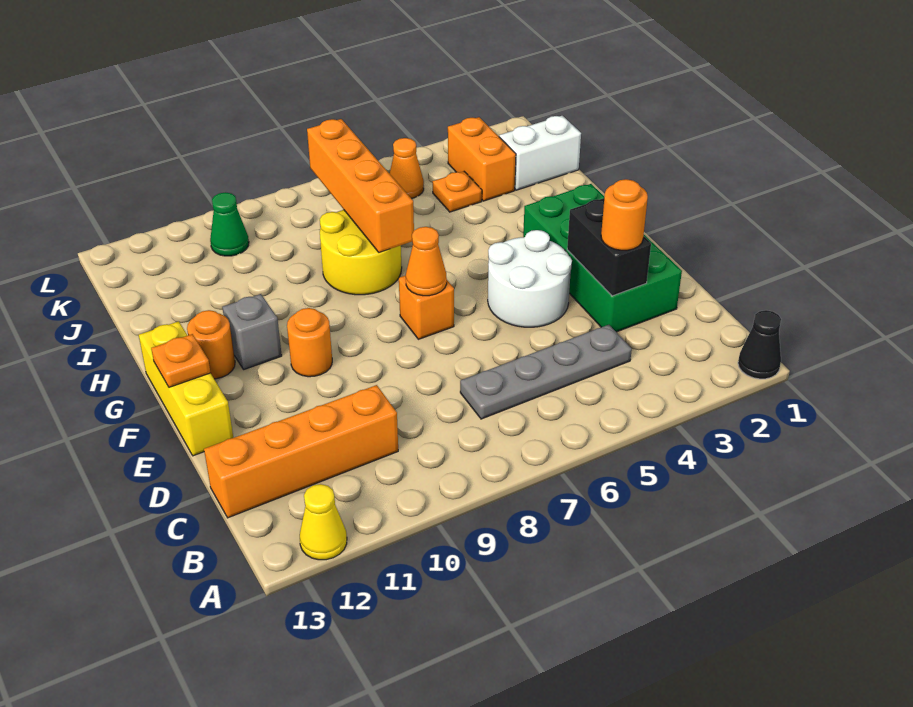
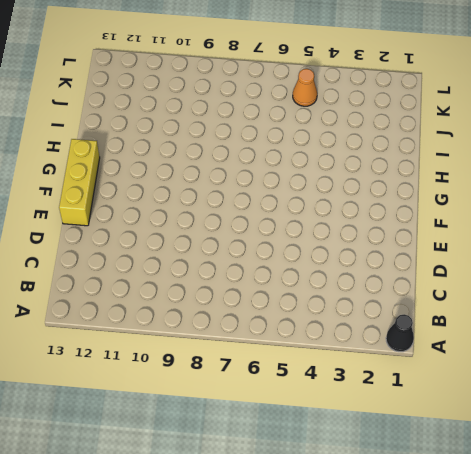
none -> yellow 1x1 cone [300,484,347,560]
none -> grey 1x4 plate [460,325,632,419]
none -> orange 1x4 brick [204,385,398,518]

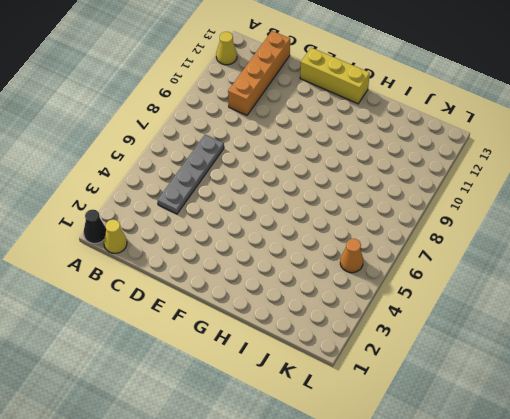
yellow 1x1 cone [104,220,127,253] -> none
none -> green 2x4 brick [523,184,682,332]
none -> white 2x2 round brick [488,230,572,327]
none -> orange 1x1 brick [399,275,454,339]

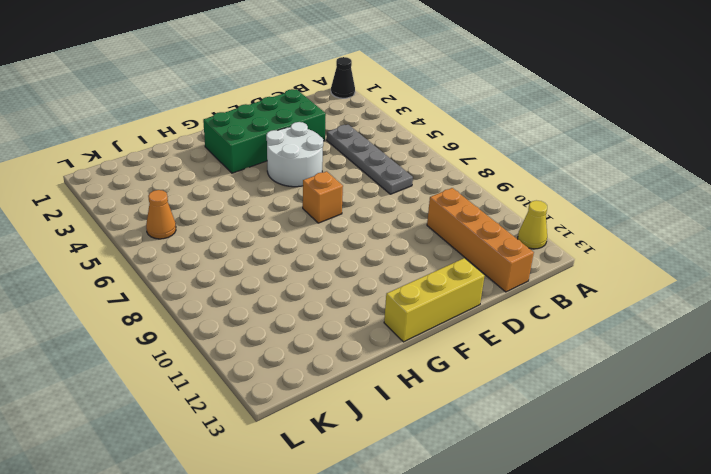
none -> orange 1x1 round brick [287,308,332,377]
none -> grey 1x1 brick [222,294,282,370]
none -> orange 1x1 round brick [187,310,235,379]

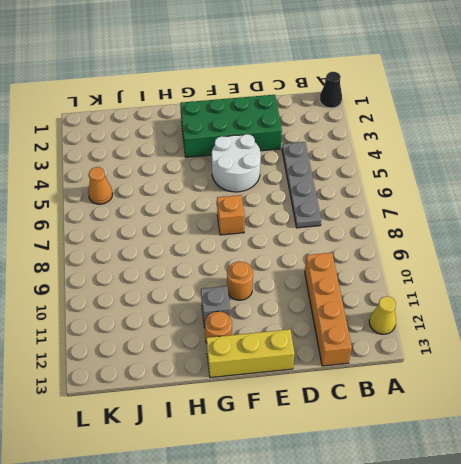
none -> yellow 2x2 round brick [320,210,402,295]
none -> white 1x2 brick [499,116,581,190]
none -> orange 1x2 brick [448,117,516,201]

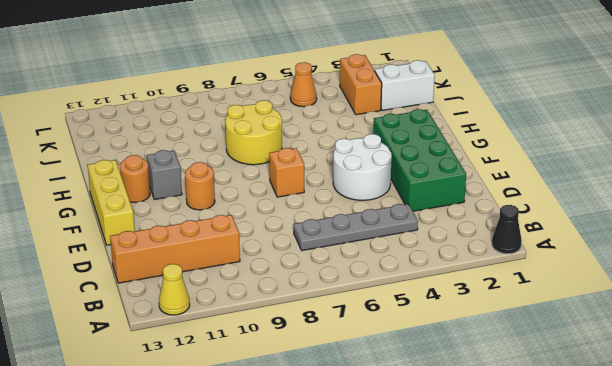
none -> orange 1x1 plate [433,171,482,212]
none -> green 1x1 cone [210,192,249,256]
none -> black 1x2 brick [567,198,651,296]

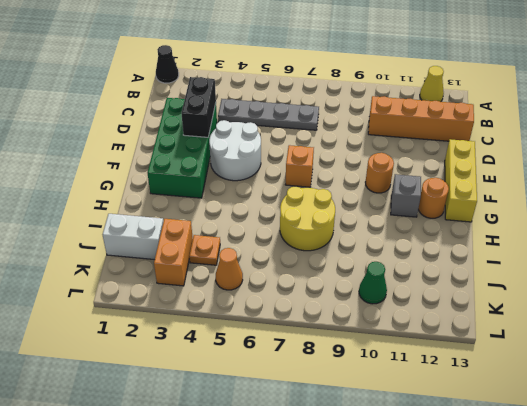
none -> orange 1x1 cone [406,227,447,296]
none -> orange 1x1 plate [151,334,211,387]
none -> orange 1x4 brick [307,119,414,253]

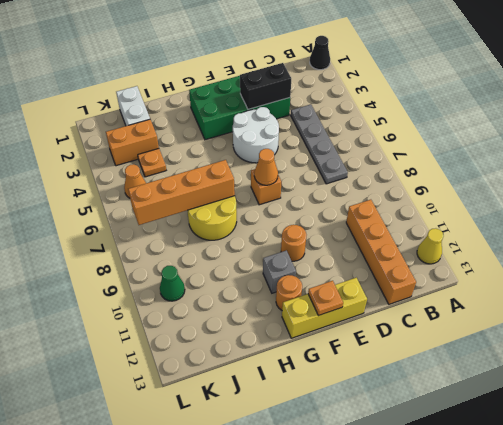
none -> orange 1x1 round brick [601,179,648,250]

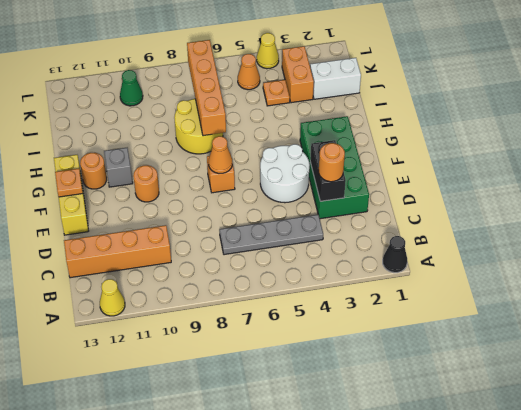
yellow 1x1 cone [257,33,279,69] -> none

